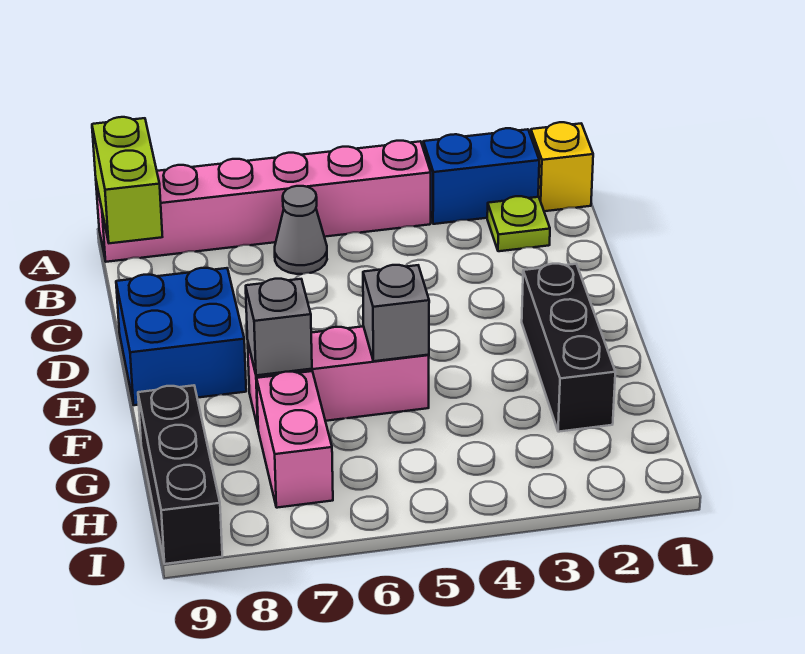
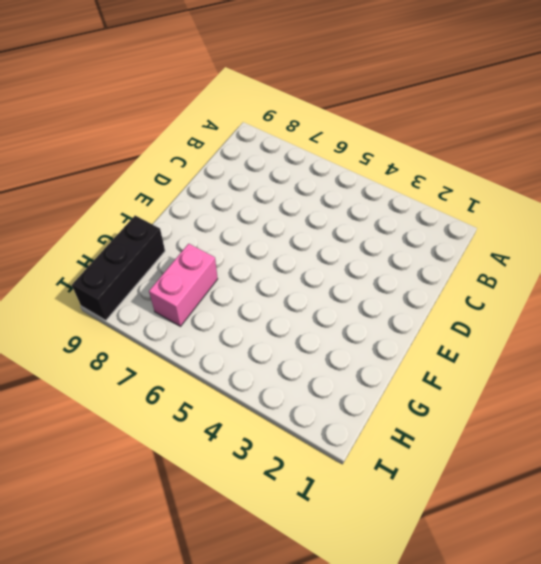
none -> yellow 1x1 brick [531,122,593,211]
none -> blue 1x2 brick [423,128,539,224]
none -> pink 1x6 brick [96,141,431,262]

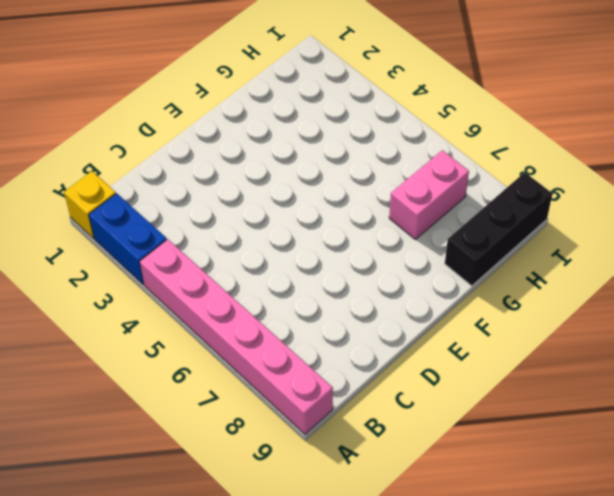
none -> lime 1x1 plate [487,196,550,251]
none -> grey 1x1 cone [275,186,327,274]
none -> blue 2x2 brick [116,268,246,405]

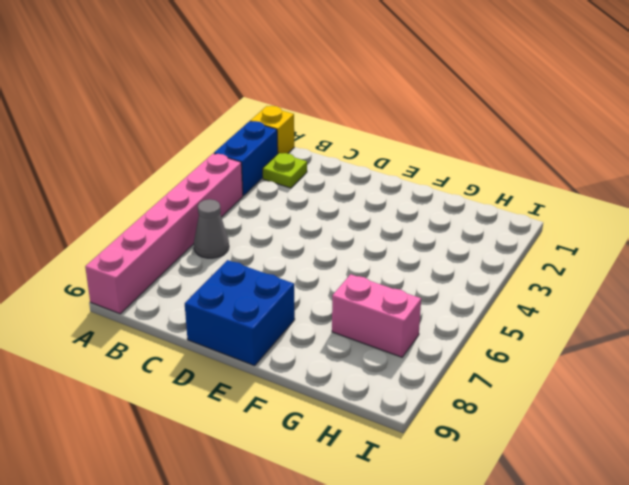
none -> black 1x3 brick [522,264,615,432]
none -> pink 1x3 brick [248,326,429,427]
none -> black 1x3 brick [138,385,222,564]

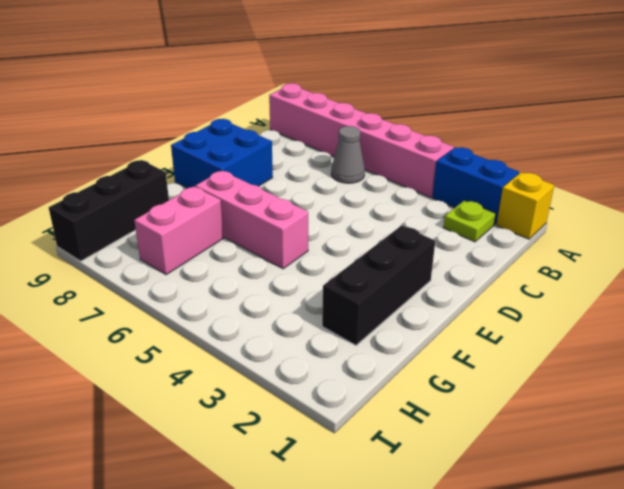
none -> lime 1x2 brick [92,117,162,243]
none -> grey 1x1 brick [363,265,429,361]
none -> grey 1x1 brick [246,279,312,375]

